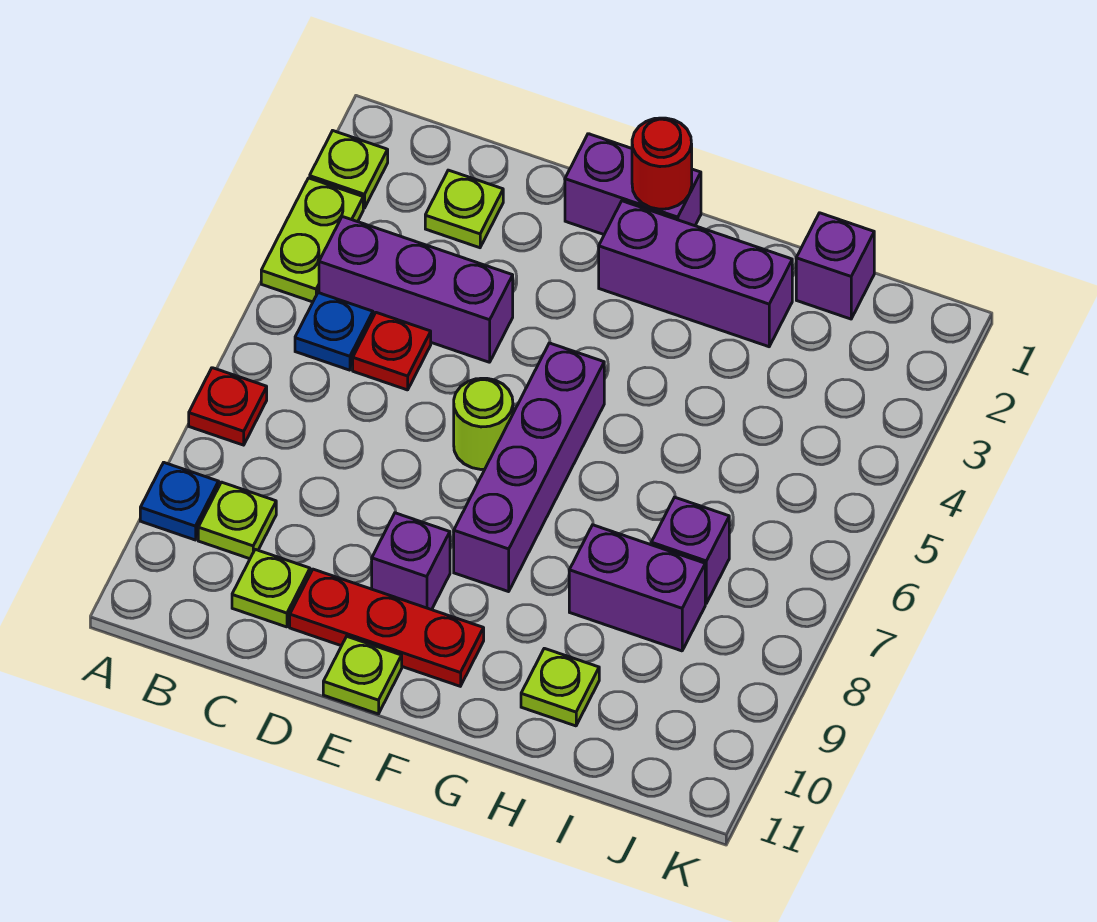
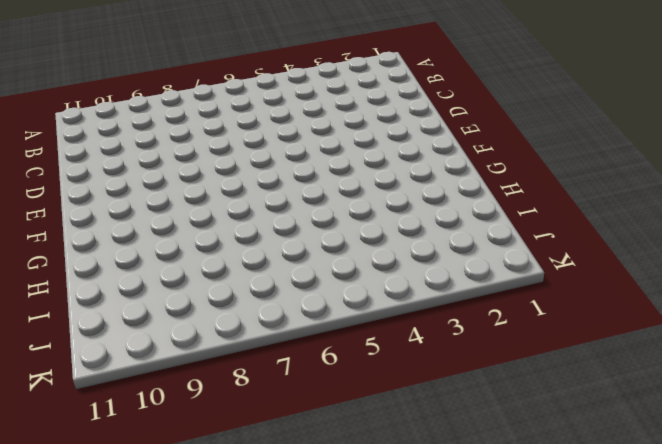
none -> lime 1x1 plate [310,131,388,208]
none -> lime 1x2 plate [261,178,363,302]
none -> red 1x1 plate [189,368,267,445]

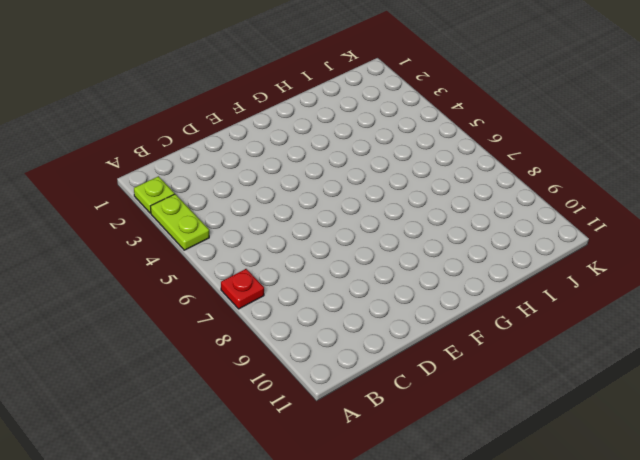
none -> blue 1x1 plate [140,463,219,540]
none -> purple 1x3 brick [319,217,513,362]
none -> blue 1x1 plate [295,293,373,370]

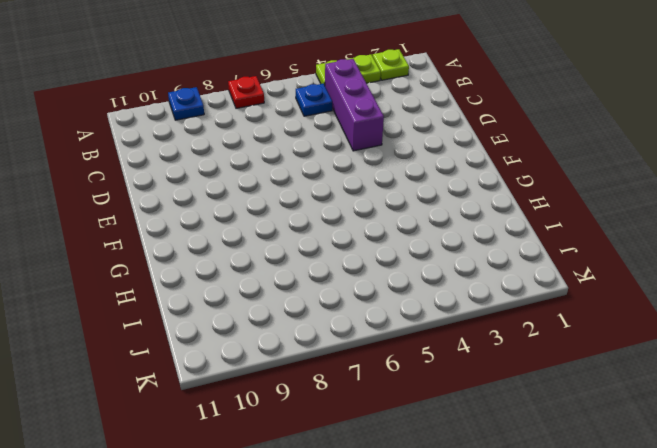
none -> lime 1x1 plate [198,482,276,559]
none -> lime 1x1 plate [425,170,503,248]
none -> red 1x1 plate [353,313,431,390]

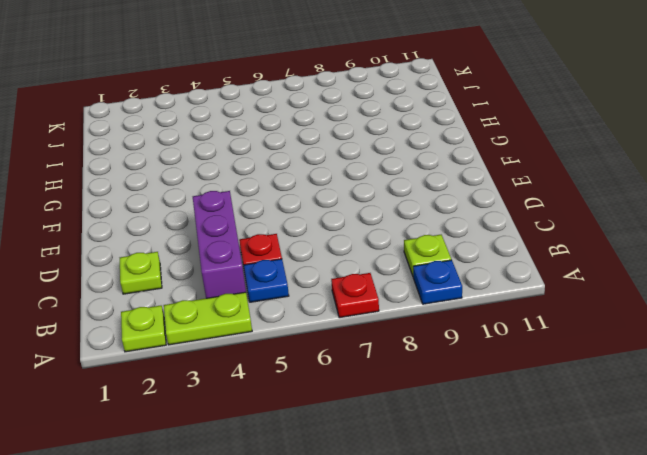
none -> lime 1x1 plate [232,549,310,627]
none -> red 1x3 plate [290,569,484,686]
none -> purple 1x2 brick [565,134,701,234]

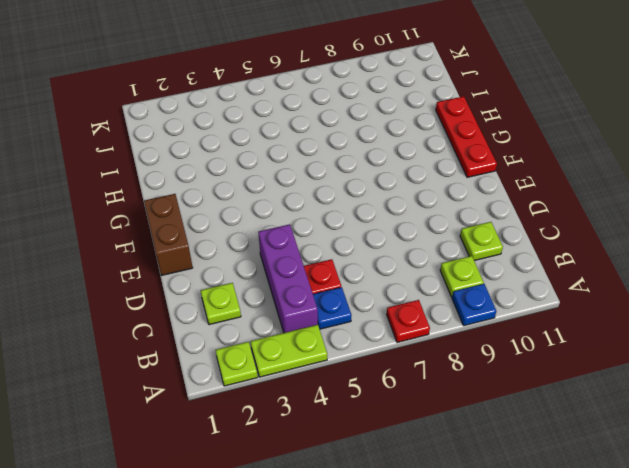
brown 1x2 brick [144,194,193,276] -> purple 1x2 brick [565,134,701,234]
red 1x3 plate [436,96,497,177] -> red 1x3 plate moved to [290,569,484,686]
none -> lime 1x1 round brick [454,378,513,470]
none -> purple 1x1 brick [372,513,450,610]
none -> lime 1x1 plate [323,637,402,714]

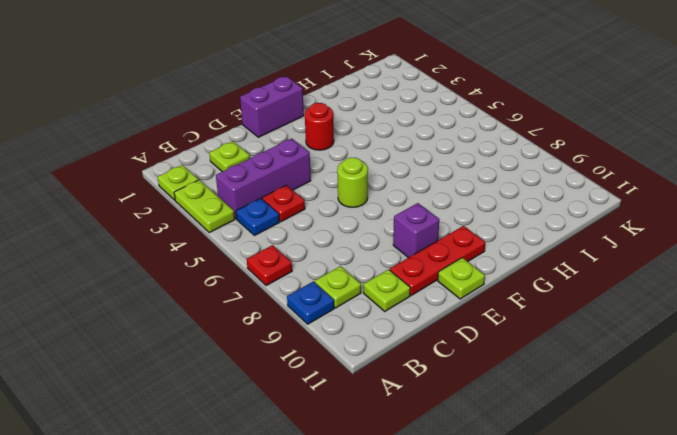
red 1x1 round brick [305,103,334,150] -> red 1x1 round brick moved to [632,118,692,209]
none -> purple 1x3 brick [599,201,792,347]
none -> purple 1x4 brick [454,343,604,592]
none -> purple 1x2 brick [569,525,705,651]

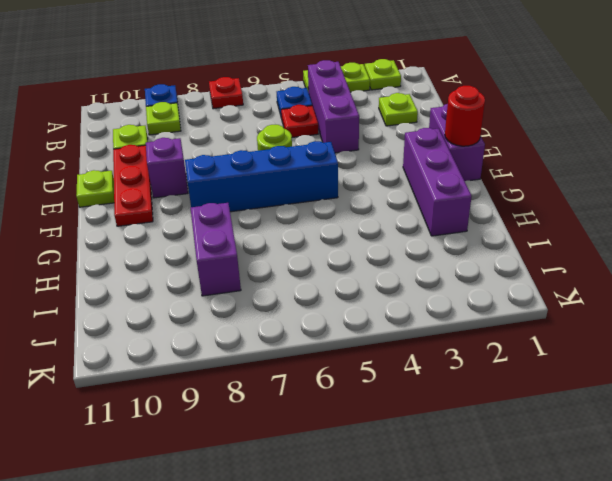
blue 1x4 brick [185,141,338,212] -> purple 1x4 brick [454,343,604,592]
none -> lime 1x1 plate [521,648,599,726]
none -> purple 1x1 brick [796,213,874,319]
none -> purple 1x1 brick [651,497,729,603]

